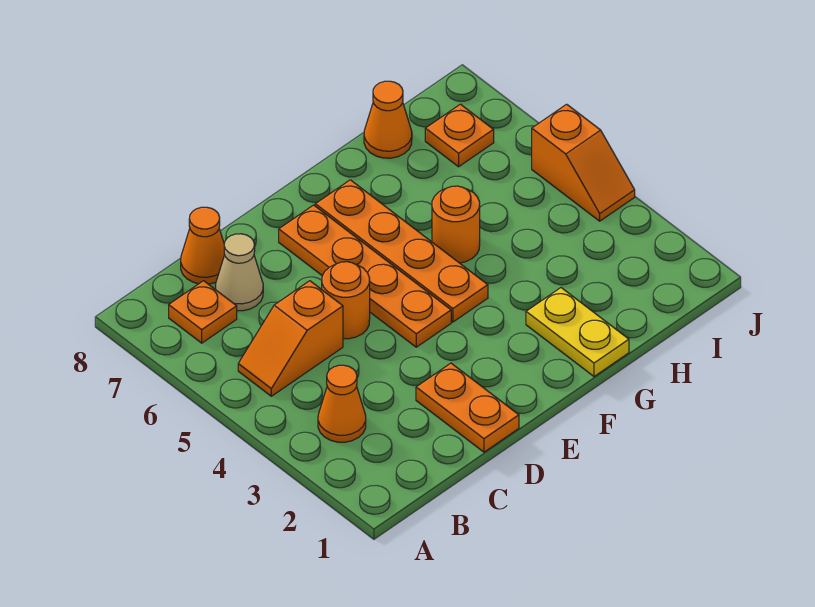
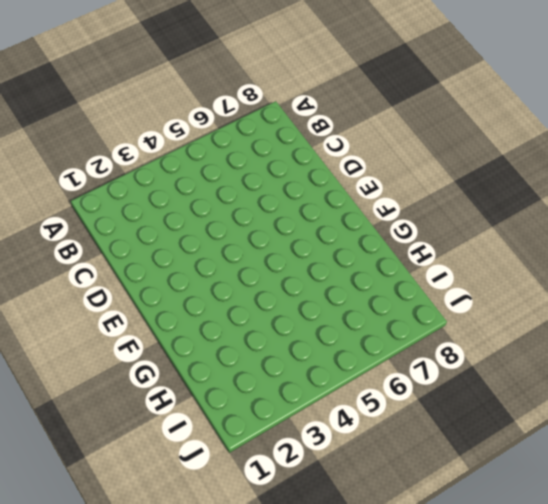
none -> orange 1x1 cone [318,365,366,442]
none -> orange 1x2 slope [238,281,343,396]
none -> orange 1x1 plate [169,281,237,343]

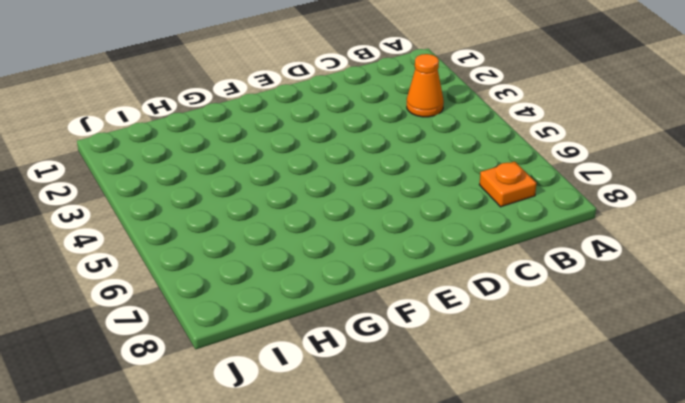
none -> orange 1x2 slope [238,281,343,396]
none -> tan 1x1 cone [215,234,263,311]
none -> orange 1x1 cone [181,207,225,284]

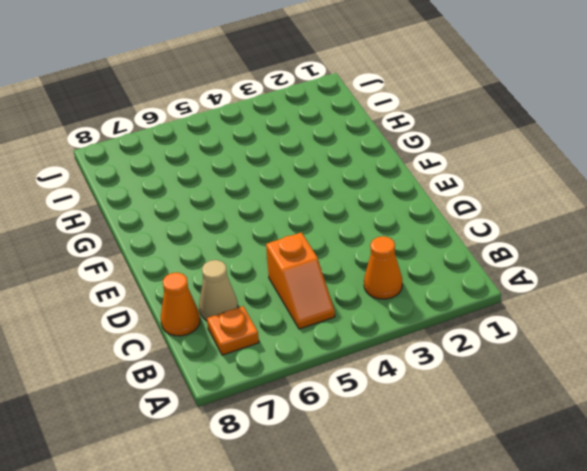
none -> orange 1x2 plate [416,363,519,452]
none -> orange 1x1 round brick [322,262,370,339]
none -> orange 1x4 plate [279,205,451,347]

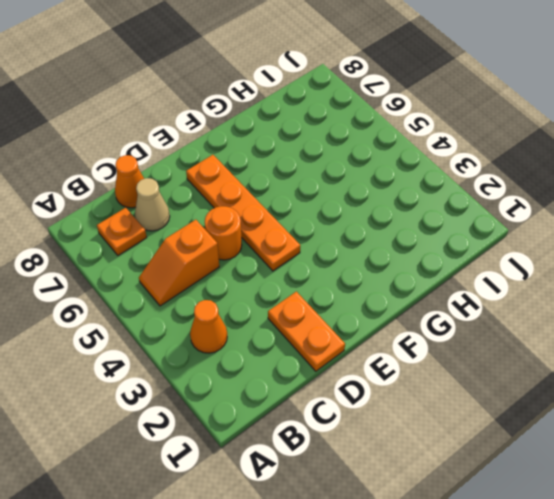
none -> orange 1x4 plate [315,180,488,322]
none -> yellow 1x2 plate [526,288,629,376]
none -> orange 1x1 round brick [432,186,480,263]

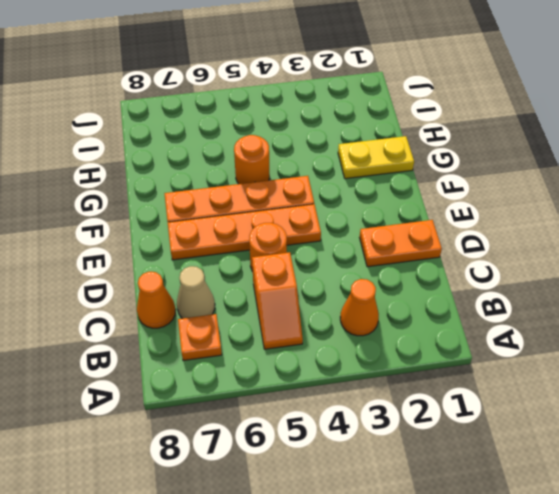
none -> orange 1x1 cone [364,81,412,158]
none -> orange 1x1 plate [425,104,494,167]
none -> orange 1x2 slope [532,104,635,221]

